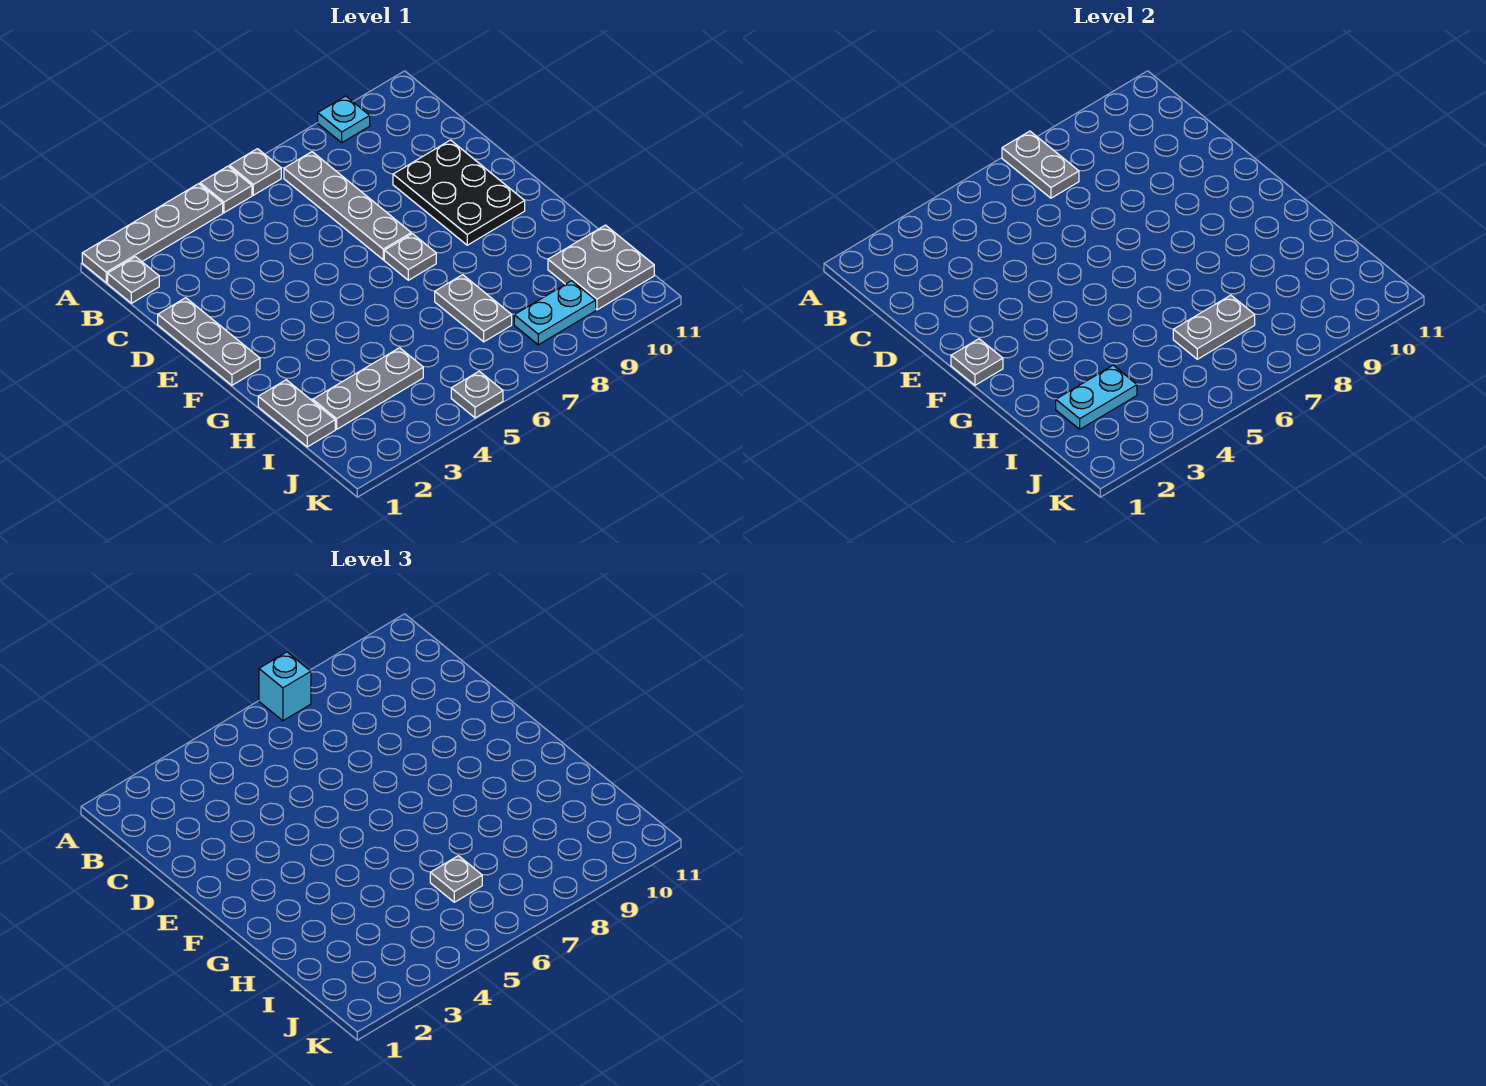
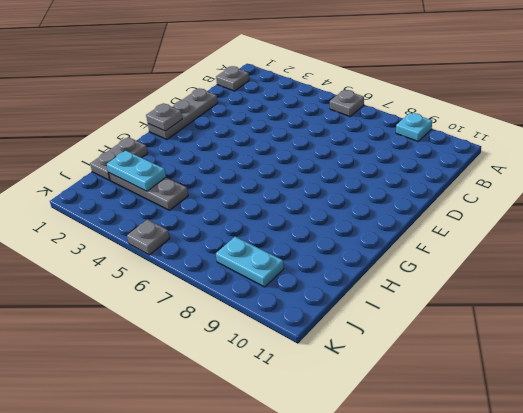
none -> grey 1x4 plate [82,184,223,283]
none -> grey 1x1 plate [200,166,252,213]
none -> grey 1x4 plate [284,152,411,260]

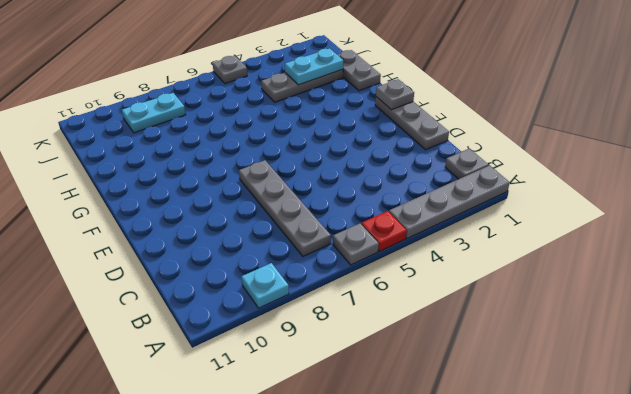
red 1x1 plate [361,211,407,251] -> grey 1x1 plate [200,166,252,213]
none -> black 2x3 plate [393,140,525,245]
none -> grey 1x1 plate [384,234,436,280]
none -> grey 1x2 plate [435,275,512,342]

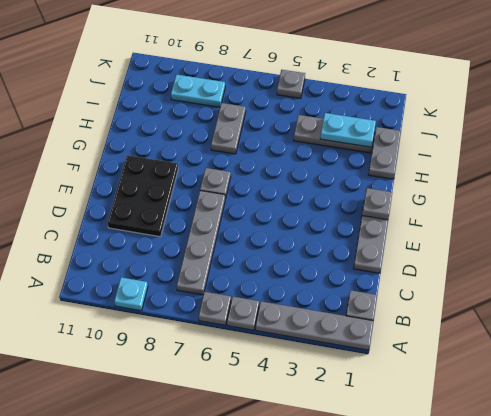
none -> grey 2x2 plate [548,225,654,310]
none -> grey 1x2 plate [1002,131,1079,198]
none -> grey 1x2 plate [1173,295,1255,359]

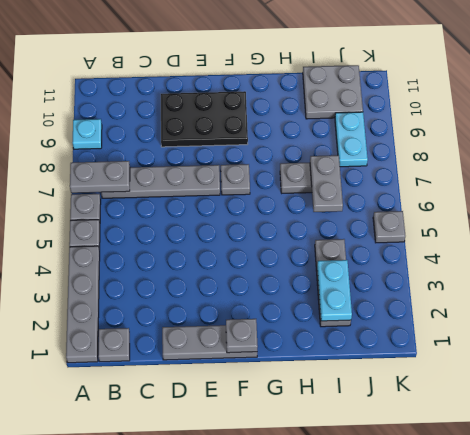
none -> grey 1x2 plate [258,380,335,447]
none -> cyan 1x1 brick [259,652,311,721]
none -> grey 1x1 plate [430,856,482,902]

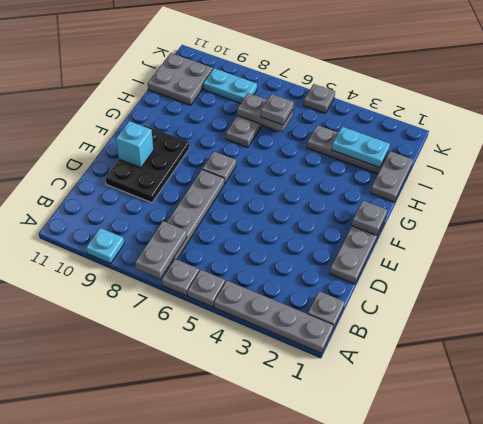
cyan 1x1 brick [116,121,153,168] -> cyan 1x1 brick moved to [259,652,311,721]

